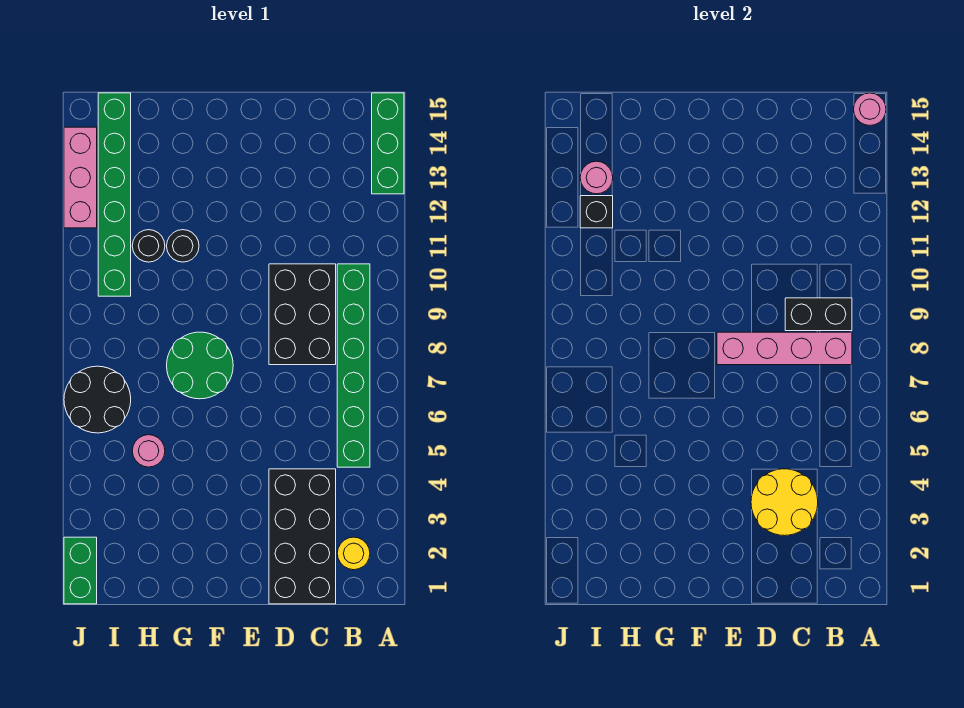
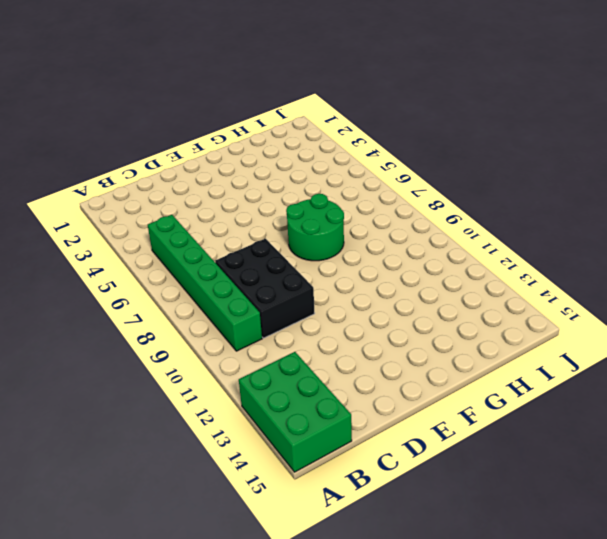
green 2x3 brick [239,352,352,472] -> green 1x3 brick [372,93,404,194]
none -> yellow 1x1 round brick [337,537,370,570]
none -> black 2x4 brick [269,469,336,604]
none -> black 1x1 round brick [167,230,199,262]

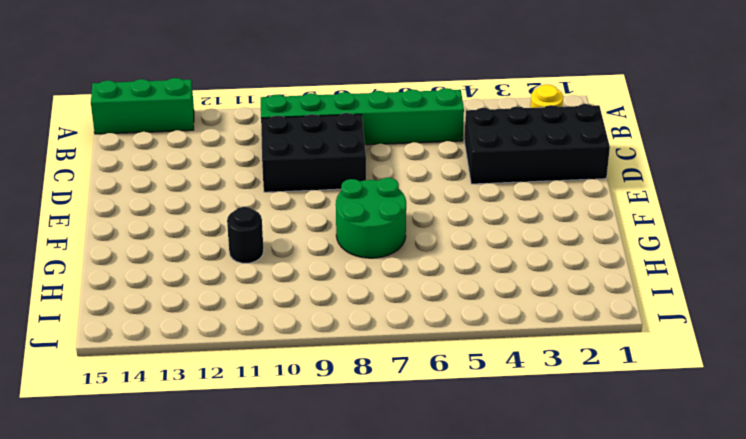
none -> pink 1x1 round brick [132,435,165,467]
none -> black 1x1 round brick [132,230,165,262]
none -> black 2x2 round brick [64,366,131,433]

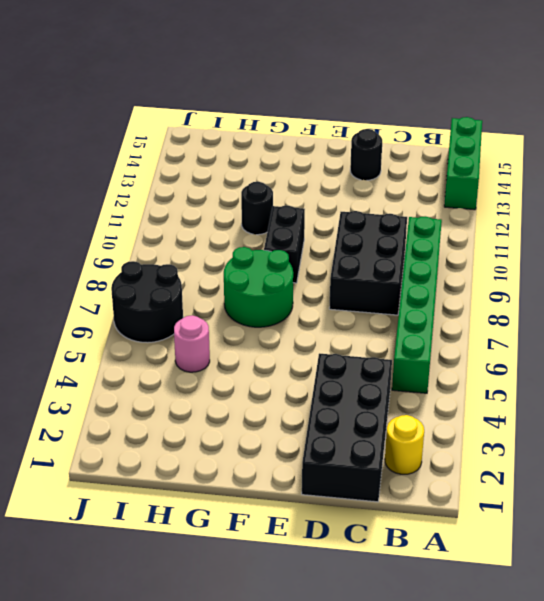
black 1x1 round brick [350,129,382,180] -> black 1x1 round brick moved to [132,230,165,262]
black 1x2 brick [264,205,305,283] -> black 1x2 brick turned to [785,298,852,331]
none -> green 1x6 brick [98,93,131,296]
none -> green 1x2 brick [64,537,97,604]
none -> pink 1x3 brick [64,127,97,228]

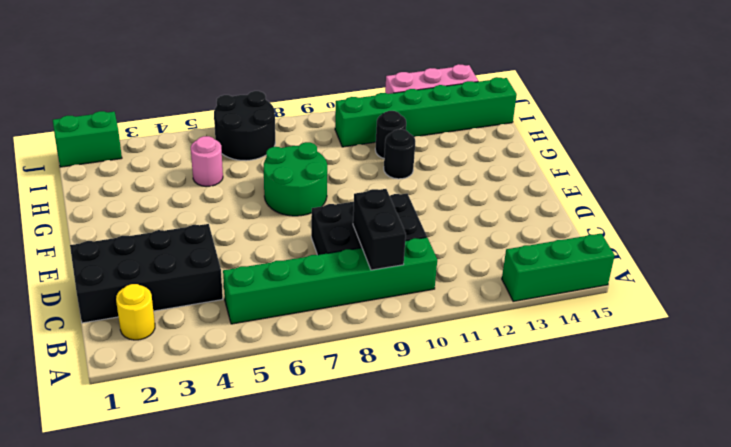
none -> pink 1x1 round brick [854,93,886,125]
none -> pink 1x4 brick [717,332,852,365]
none -> yellow 2x2 round brick [751,469,818,536]

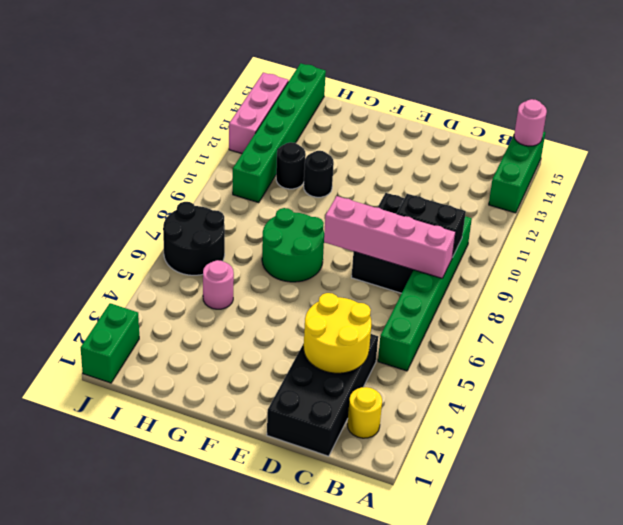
none -> black 1x1 brick [580,196,613,228]
none -> pink 1x1 round brick [580,161,613,194]

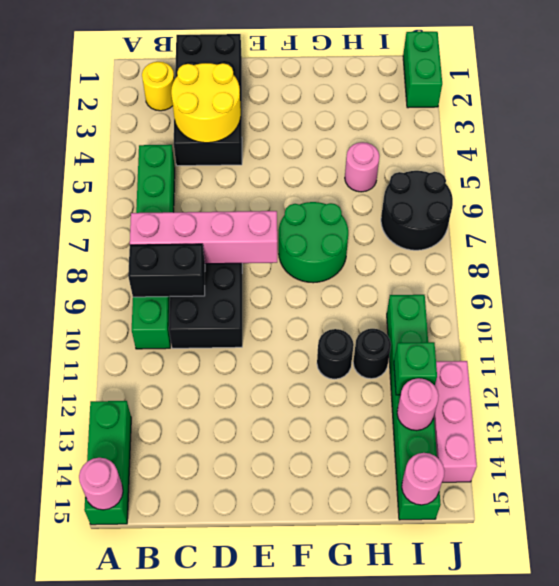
green 1x1 brick [394,342,437,395] -> black 1x1 brick [580,196,613,228]
pink 1x1 round brick [402,453,444,505] -> none

